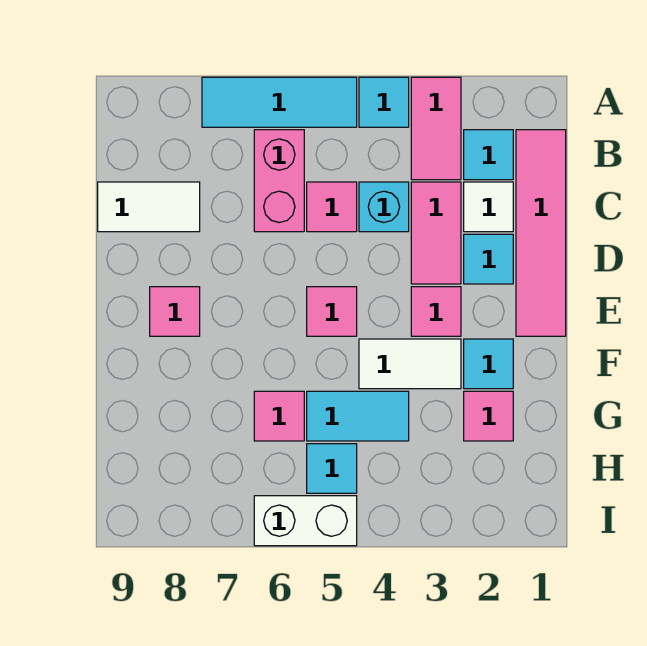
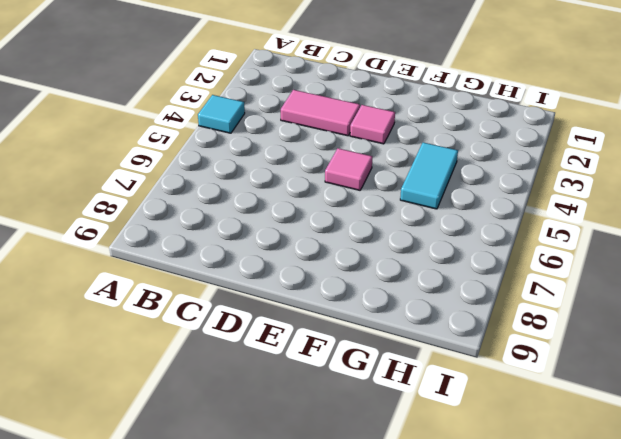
none -> pink 1x2 tile [411,77,461,180]
none -> cyan 1x3 tile [202,77,357,127]
none -> pink 1x4 tile [516,130,566,336]

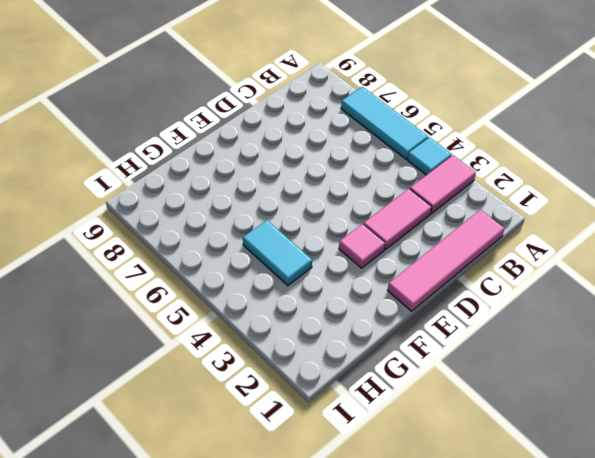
none -> cyan 1x1 tile [464,130,513,180]
none -> pink 1x2 brick [254,130,304,232]
none -> white 1x1 tile [464,182,513,232]

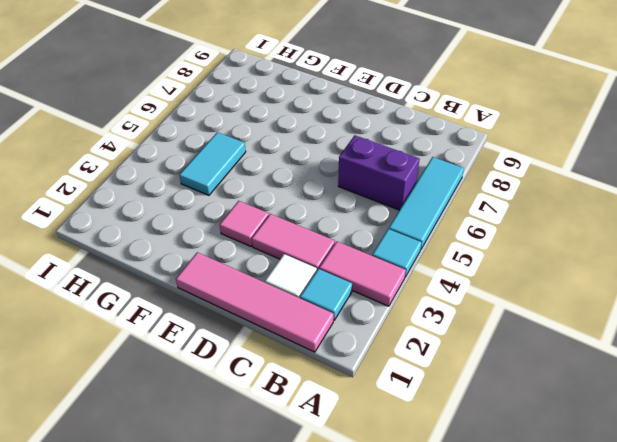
purple 1x2 brick [338,135,420,210] -> pink 1x2 brick [254,130,304,232]
none -> cyan 1x1 brick [359,182,409,232]
none -> pink 1x1 tile [307,182,357,232]
none -> white 1x2 tile [98,182,200,232]

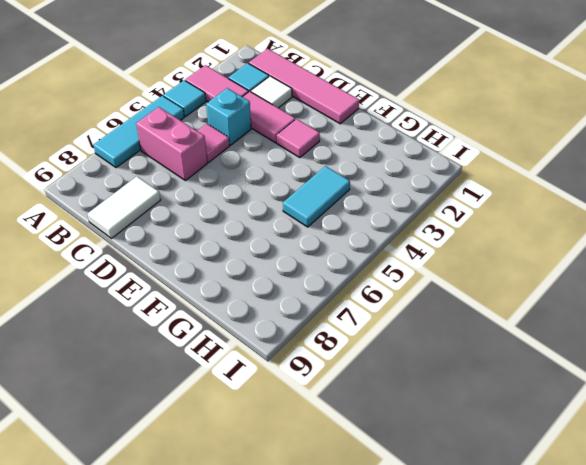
none -> cyan 1x1 tile [464,234,513,284]
none -> pink 1x1 tile [307,287,357,336]
none -> pink 1x1 tile [150,287,200,336]

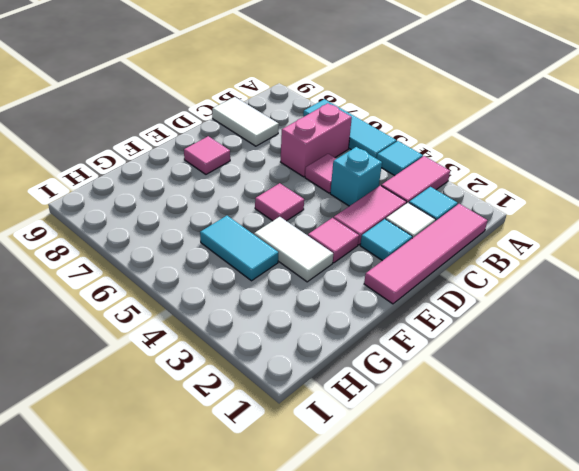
none -> cyan 1x1 tile [464,339,513,389]
none -> pink 1x1 tile [464,391,513,441]
none -> pink 1x1 tile [254,391,304,441]

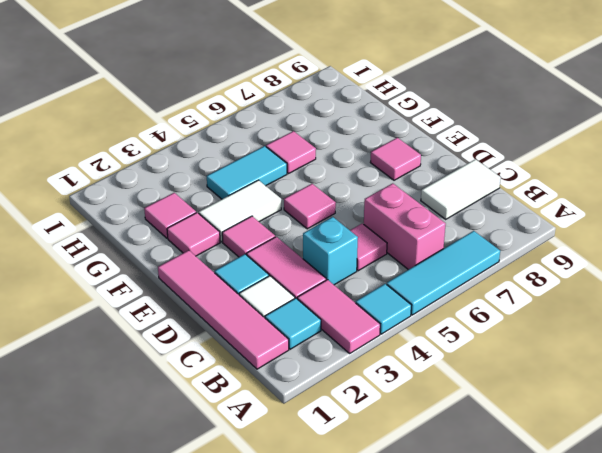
pink 1x1 tile [167,213,220,256] -> cyan 1x1 tile [464,339,513,389]
none -> cyan 1x1 tile [307,444,357,493]
none -> white 1x2 brick [254,496,357,546]

